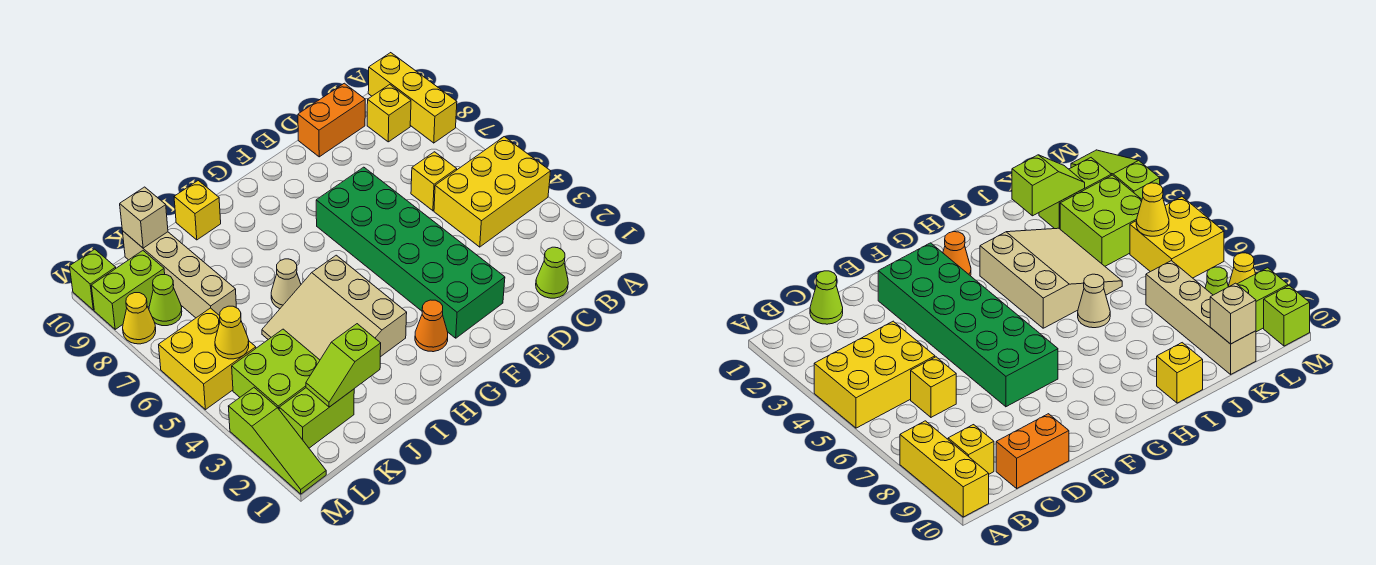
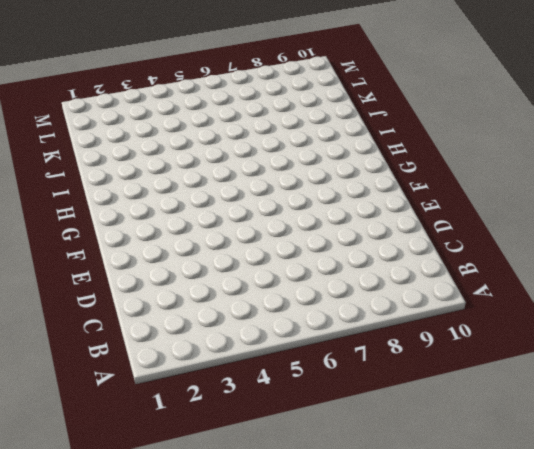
none -> yellow 2x3 brick [434,137,551,247]
none -> yellow 1x3 brick [368,53,457,143]
none -> yellow 1x1 brick [367,84,411,142]

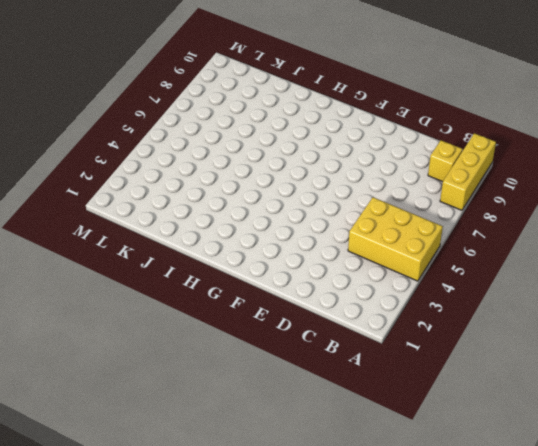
none -> lime 1x1 cone [536,247,568,298]
none -> yellow 1x1 brick [411,152,457,211]
none -> orange 1x2 brick [298,83,365,157]

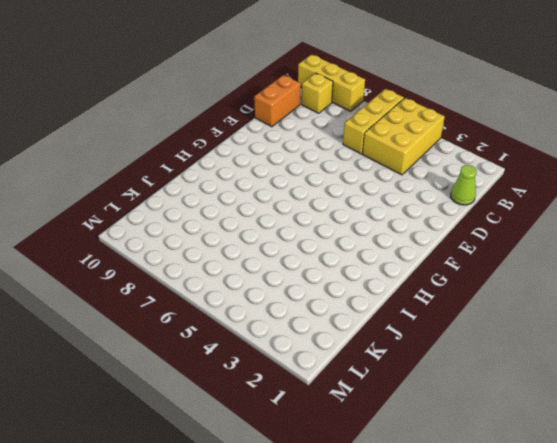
yellow 1x3 brick [343,89,404,154] -> yellow 1x1 brick [411,152,457,211]
none -> green 2x6 brick [316,167,505,338]
none -> orange 1x1 cone [415,300,448,352]
none -> tan 3x3 slope [262,255,407,360]

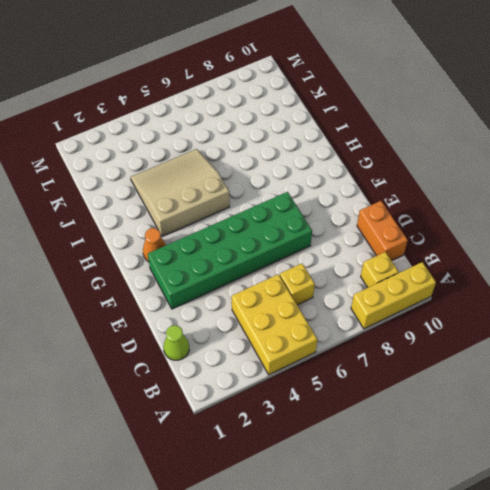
none -> tan 1x1 cone [271,259,301,309]
none -> yellow 1x1 brick [174,181,221,240]
none -> lime 1x2 brick [279,388,354,448]

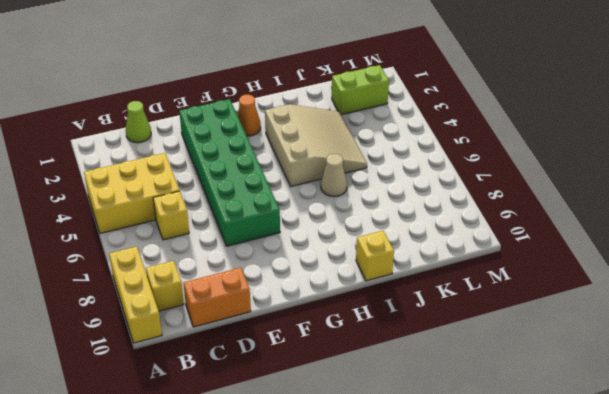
none -> lime 2x2 brick [232,329,320,409]
none -> tan 1x4 brick [123,231,236,318]
none -> yellow 2x2 brick [159,308,256,410]

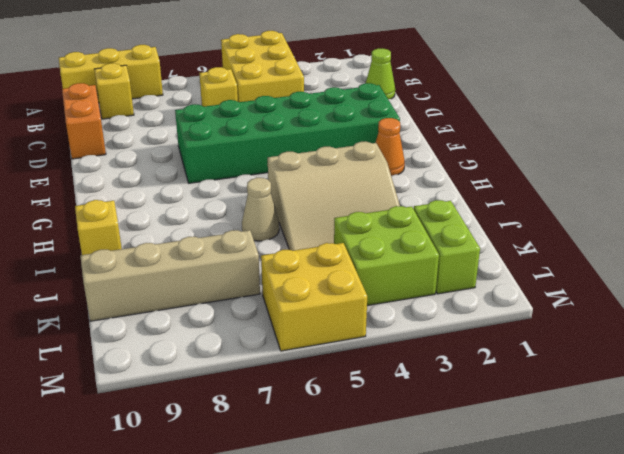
none -> lime 1x1 cone [149,275,182,326]
none -> lime 1x2 brick [91,251,165,329]
none -> lime 1x3 slope [228,388,326,494]

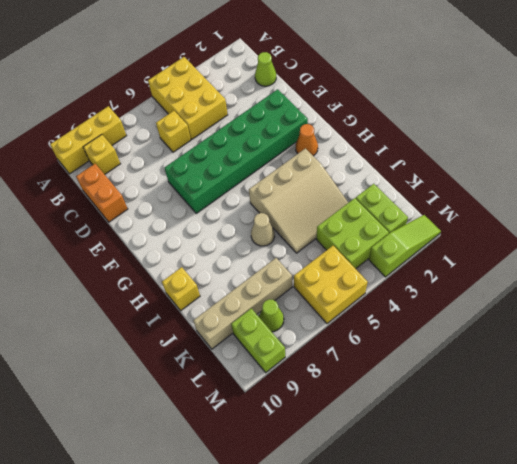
none -> yellow 1x1 cone [123,293,156,344]
none -> lime 1x1 brick [70,249,116,310]
none -> lime 1x2 slope [306,324,381,407]

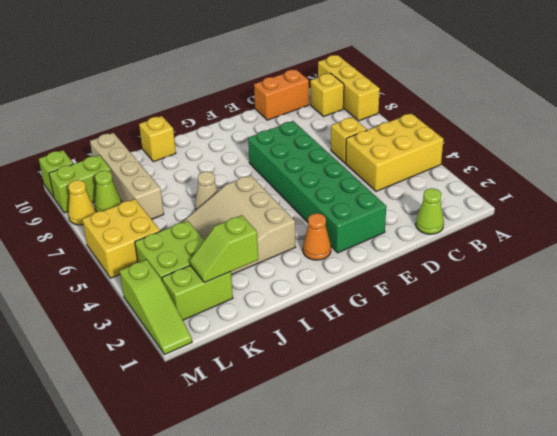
none -> tan 1x1 brick [120,187,168,248]
none -> yellow 1x1 cone [215,306,249,359]

